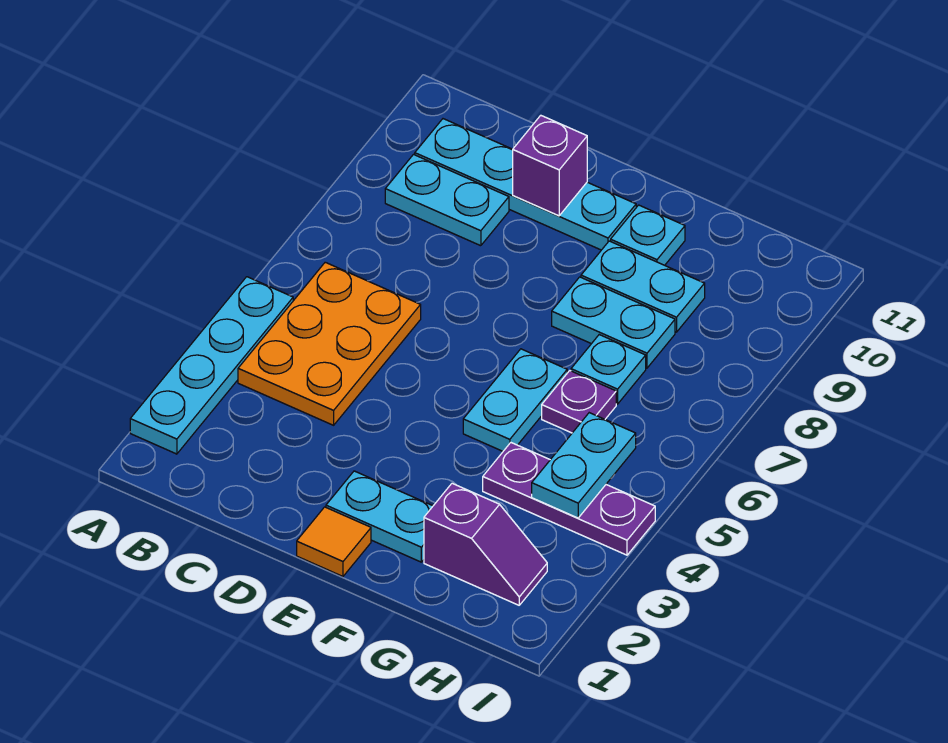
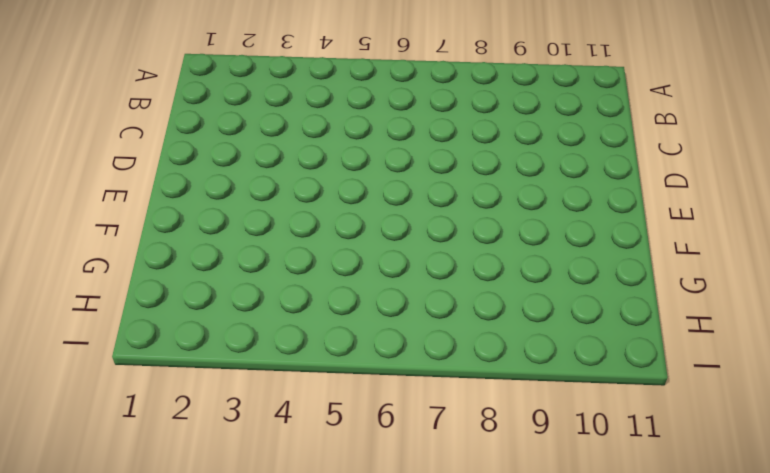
none -> cyan 1x4 plate [130,277,293,454]
none -> orange 2x3 plate [238,262,421,425]
none -> cyan 1x2 plate [385,155,509,246]

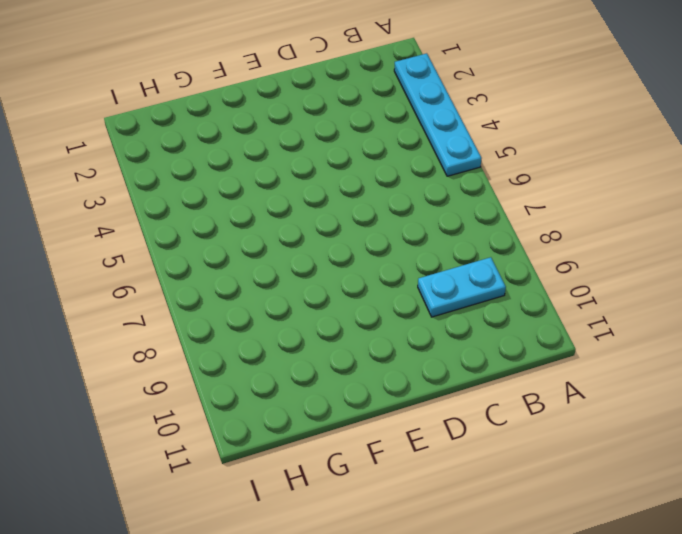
none -> orange 2x3 plate [238,262,421,425]
none -> cyan 1x4 plate [415,119,636,250]
none -> orange 1x1 tile [297,507,371,576]

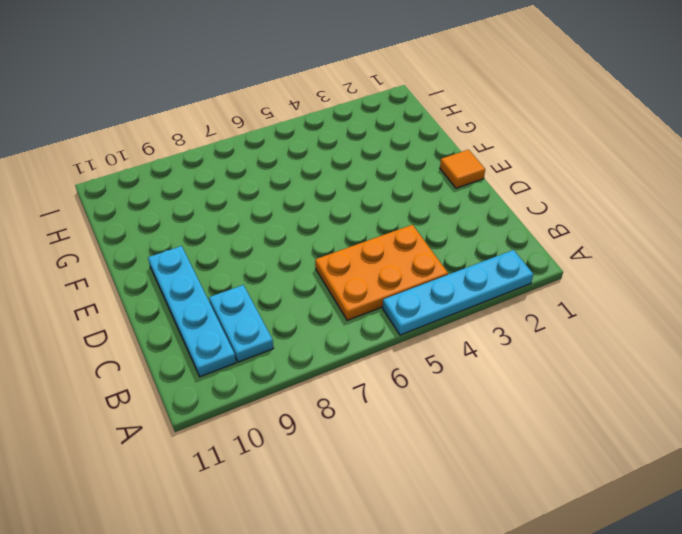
none -> cyan 1x2 plate [326,471,433,562]
none -> cyan 1x2 plate [463,349,567,451]
none -> cyan 1x2 plate [552,277,675,368]

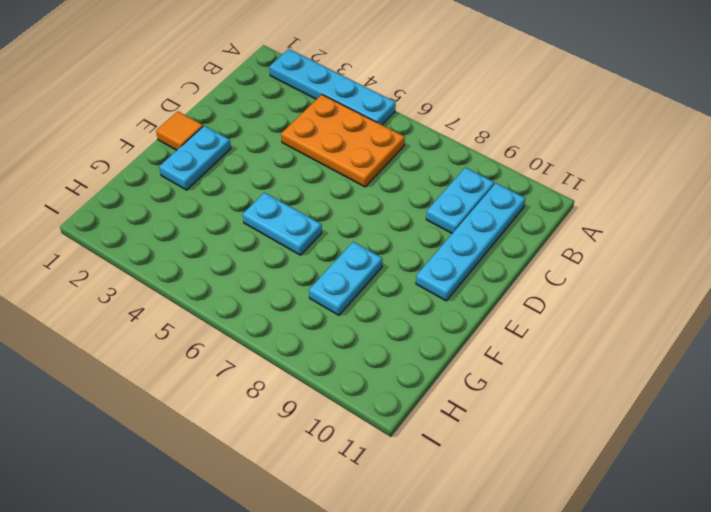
none -> cyan 1x2 plate [581,241,705,332]
none -> cyan 1x1 plate [611,205,685,265]
none -> purple 1x2 slope [424,483,547,605]

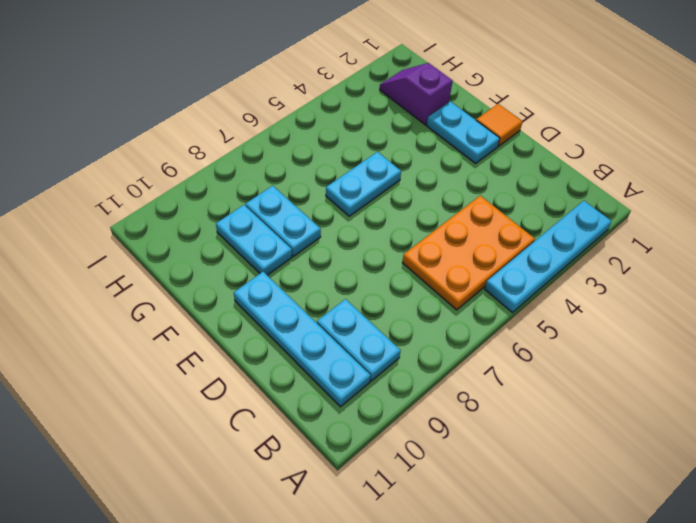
none -> cyan 1x1 plate [611,205,685,265]
none -> purple 1x3 plate [483,443,655,555]
none -> purple 1x1 plate [542,371,616,433]

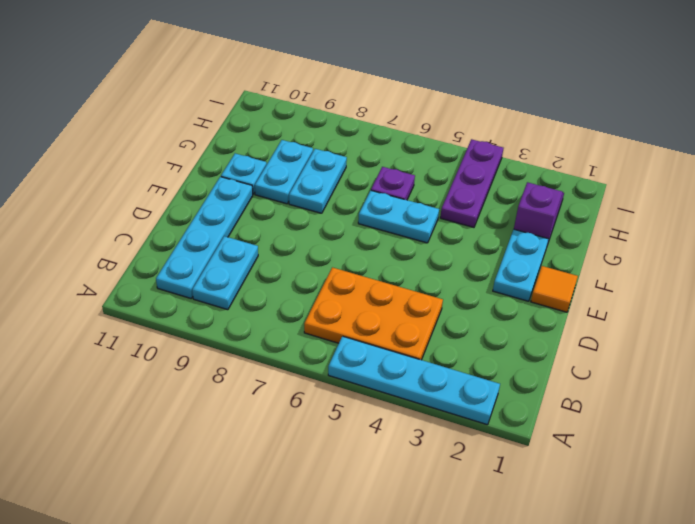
none -> cyan 1x1 plate [571,335,646,404]
none -> purple 1x1 brick [513,115,587,216]
none -> cyan 1x2 plate [532,413,636,518]

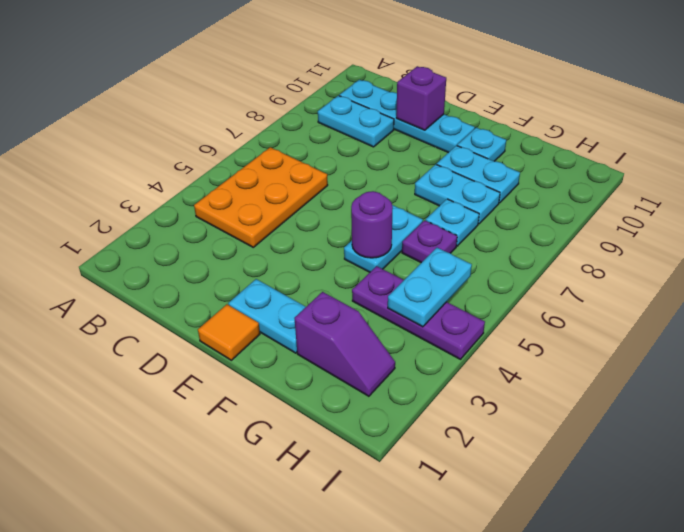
purple 1x1 round brick [351,191,393,258] -> none
none -> cyan 1x4 plate [130,277,293,454]

